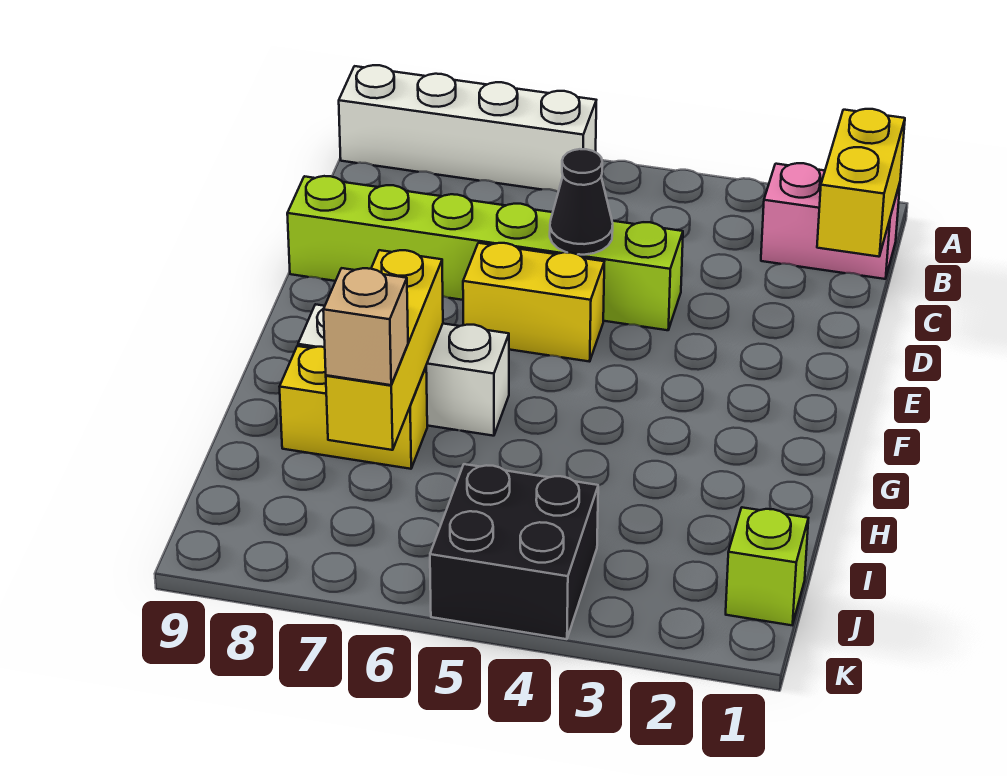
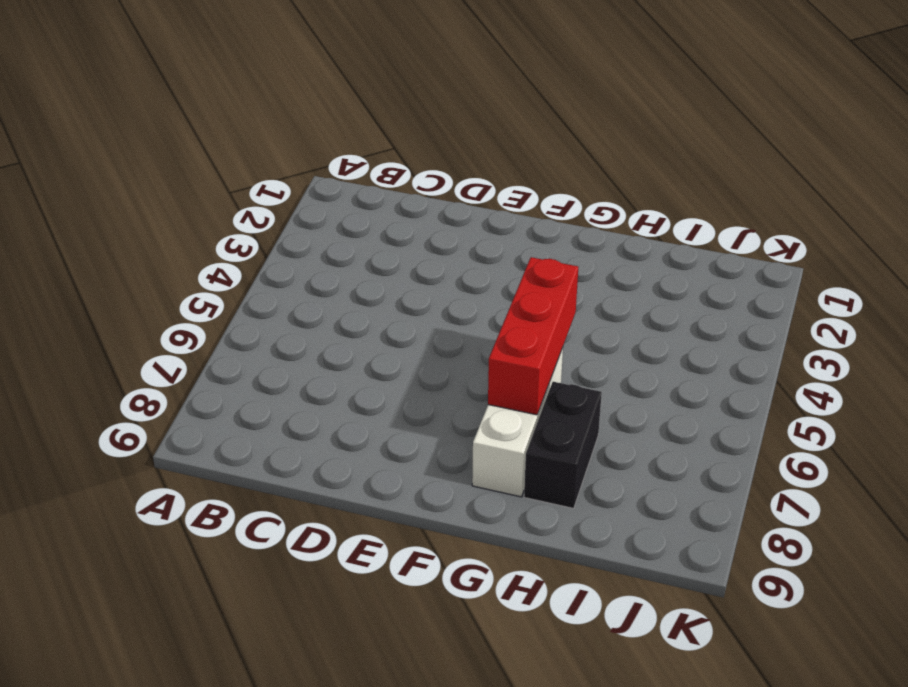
red 1x3 brick [488,257,578,415] -> yellow 1x3 brick [326,250,443,450]
black 1x2 brick [524,382,602,509] -> yellow 1x2 brick [280,346,427,469]
none -> white 1x4 brick [339,65,596,192]
none -> pink 1x2 brick [761,163,900,279]
none -> lime 1x6 brick [287,176,683,330]

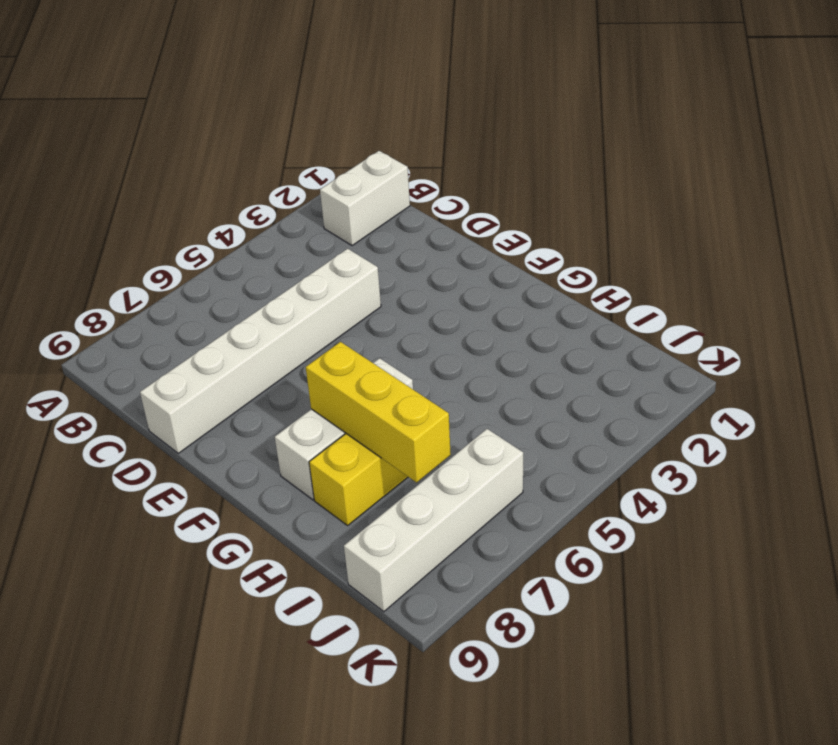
white 1x2 brick [320,151,410,246] -> pink 1x2 brick [761,163,900,279]
white 1x6 brick [140,249,381,453] -> lime 1x6 brick [287,176,683,330]
white 1x4 brick [344,429,523,612] -> white 1x4 brick moved to [339,65,596,192]
none -> yellow 1x2 brick [463,243,604,362]
none -> lime 1x1 brick [726,507,808,625]
none -> black 2x2 brick [430,464,598,639]

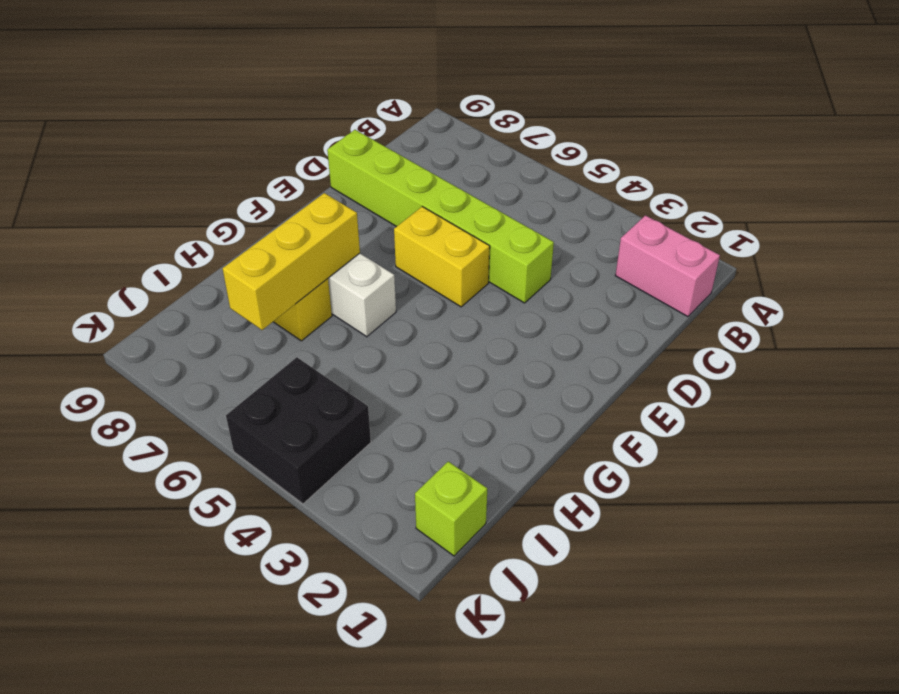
none -> white 1x4 brick [339,65,596,192]
none -> yellow 1x2 brick [817,109,905,257]
none -> black 1x1 cone [550,149,613,255]

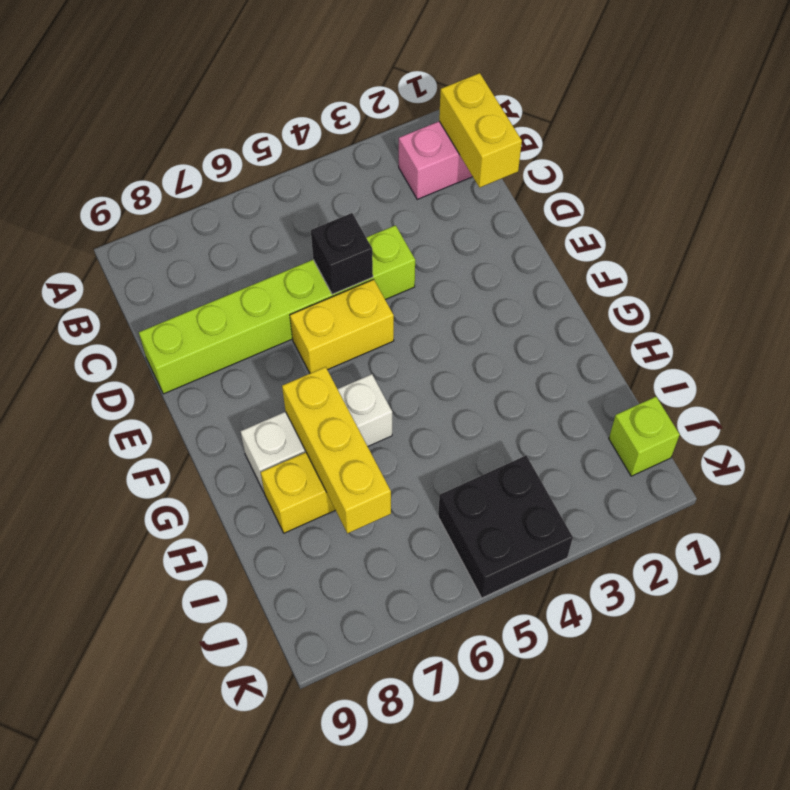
black 1x1 brick [311,213,373,294] -> black 1x1 cone [550,149,613,255]
none -> white 1x4 brick [339,65,596,192]
none -> tan 1x1 brick [323,268,408,385]

